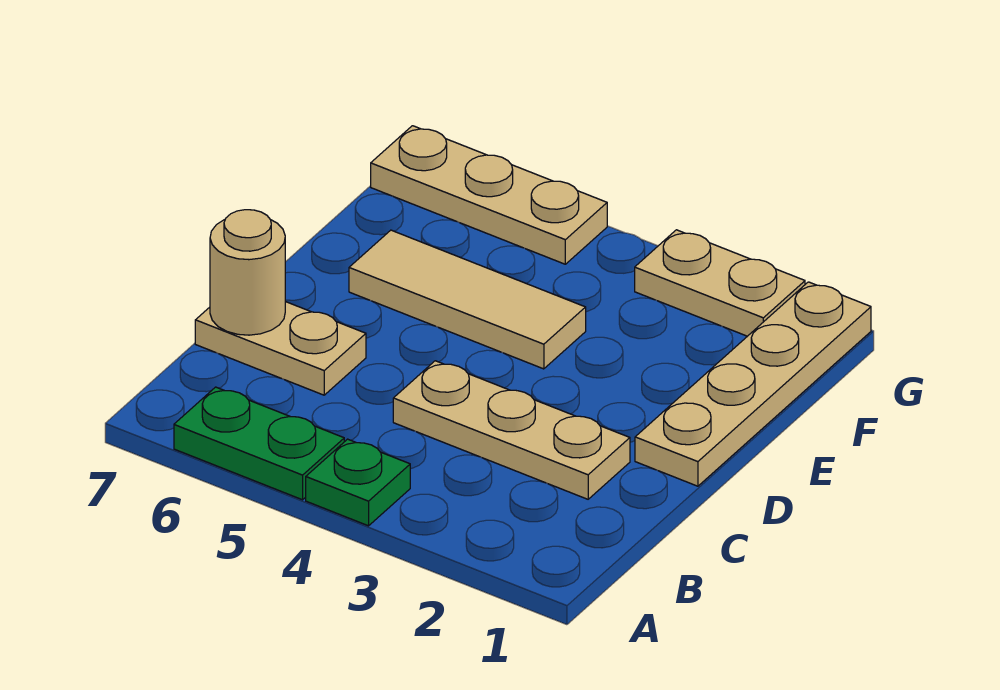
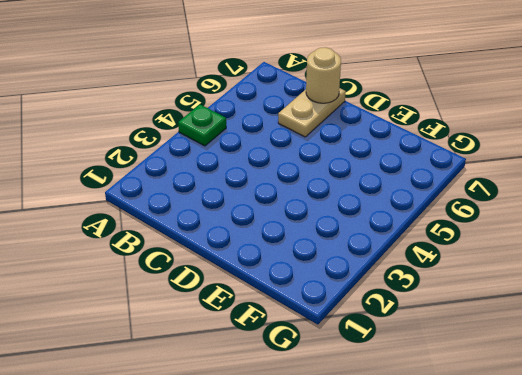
none -> green 1x2 plate [174,387,344,500]
none -> tan 1x3 plate [393,361,630,499]

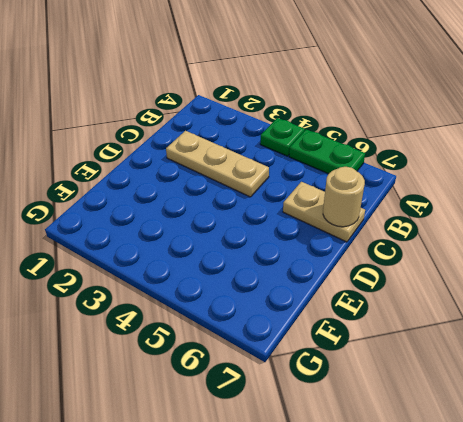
none -> tan 1x4 plate [635,282,871,486]
none -> tan 1x3 tile [349,230,586,369]

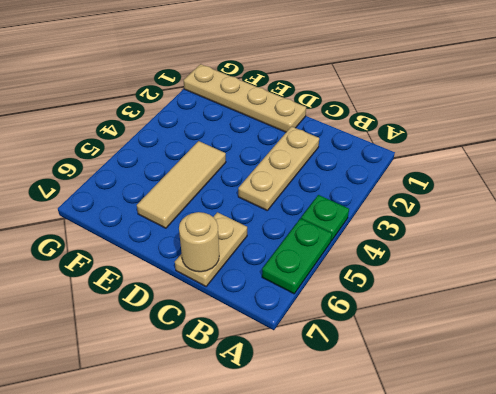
none -> tan 1x2 plate [635,230,805,336]
none -> tan 1x3 plate [371,126,607,264]

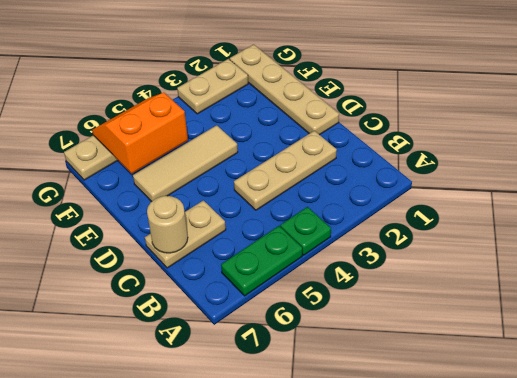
orange 2x2 slope [92,93,188,173] -> none

